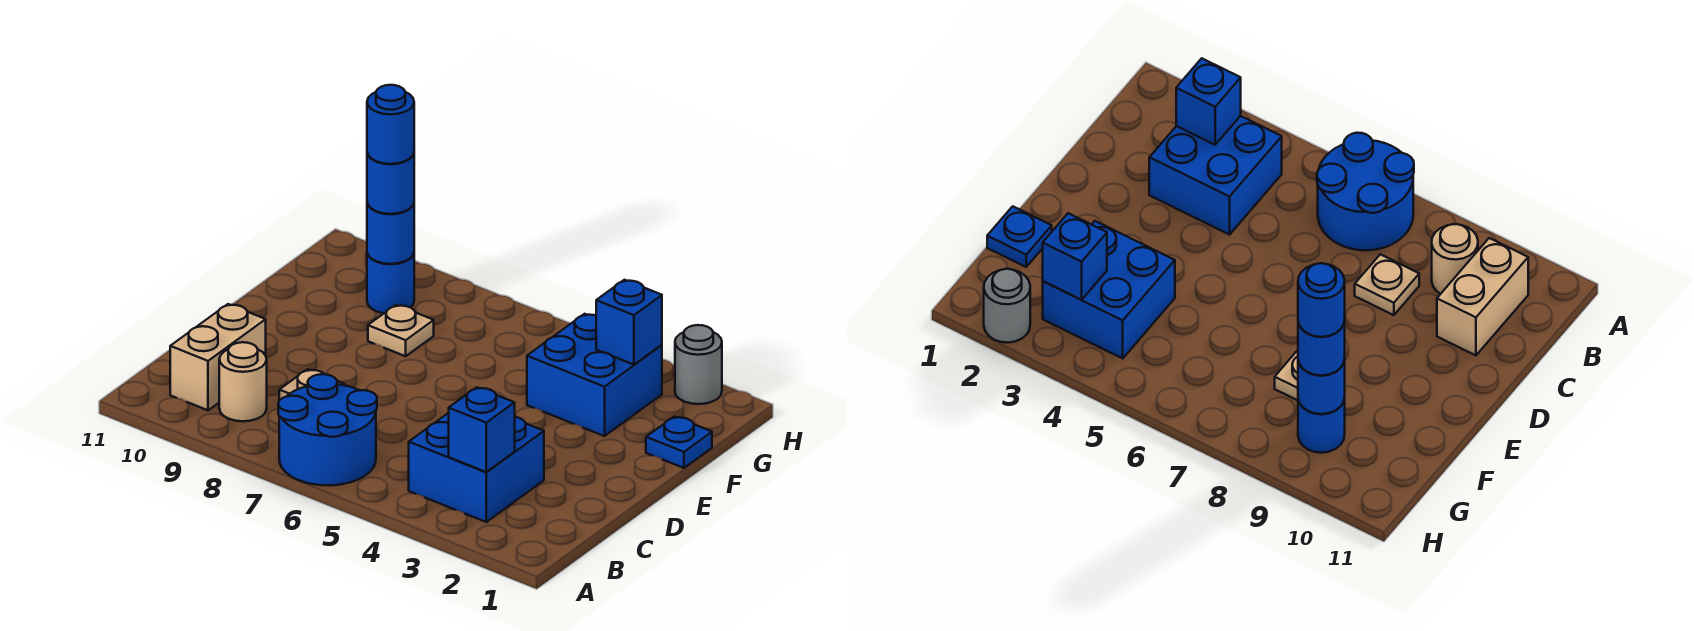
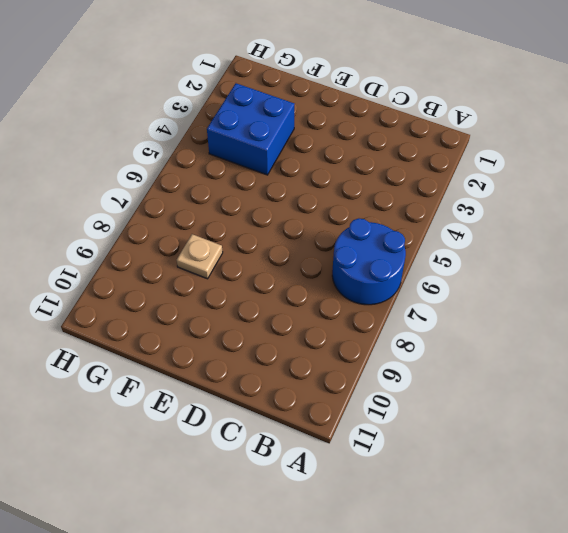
none -> blue 2x2 brick [409,413,544,522]
none -> tan 1x1 round brick [219,342,267,421]
none -> tan 1x2 brick [170,304,266,410]

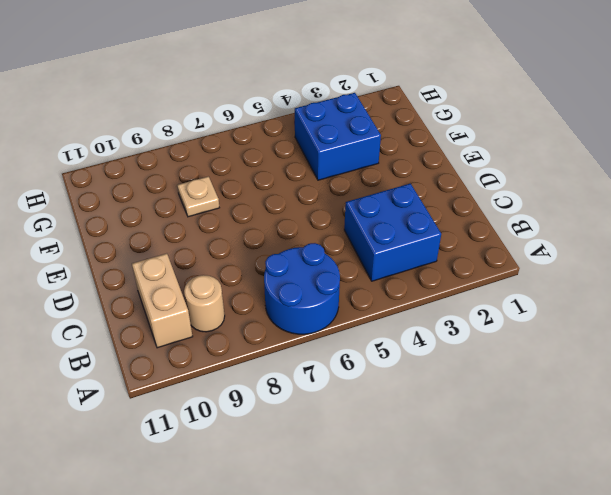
none -> tan 1x1 plate [279,369,345,400]
none -> blue 1x1 plate [646,416,712,468]
none -> blue 1x1 round brick [367,253,414,313]

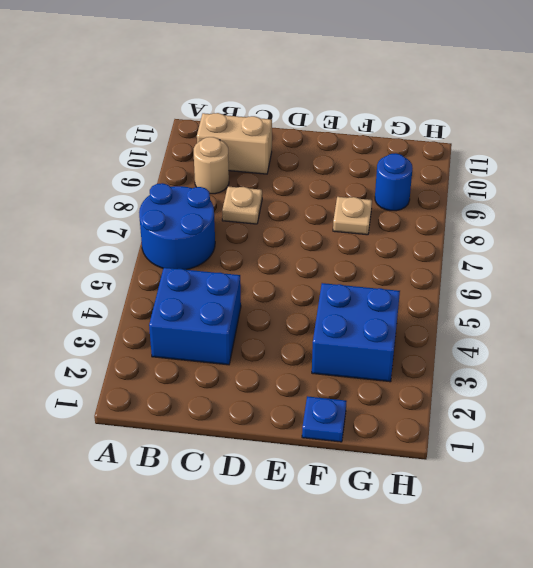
none -> grey 1x1 round brick [675,325,722,404]
none -> blue 1x1 brick [449,387,515,472]
none -> blue 1x1 brick [596,280,662,365]

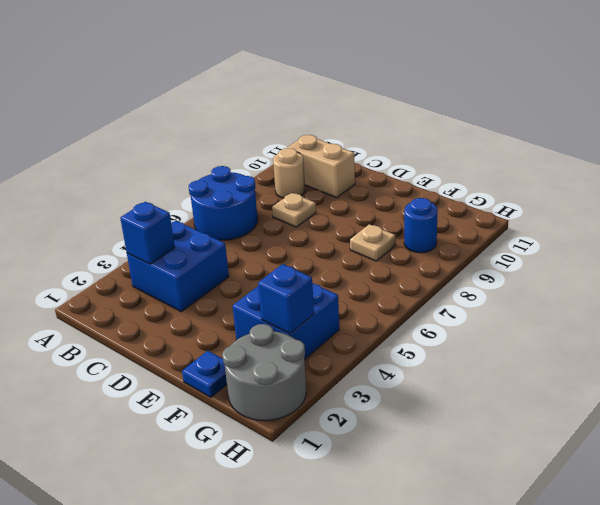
grey 2x2 round brick [222,324,306,421] -> grey 1x1 round brick [675,325,722,404]
none -> blue 1x1 round brick [367,203,414,264]
none -> blue 1x1 round brick [367,153,414,214]
none -> blue 1x1 round brick [367,85,414,164]

